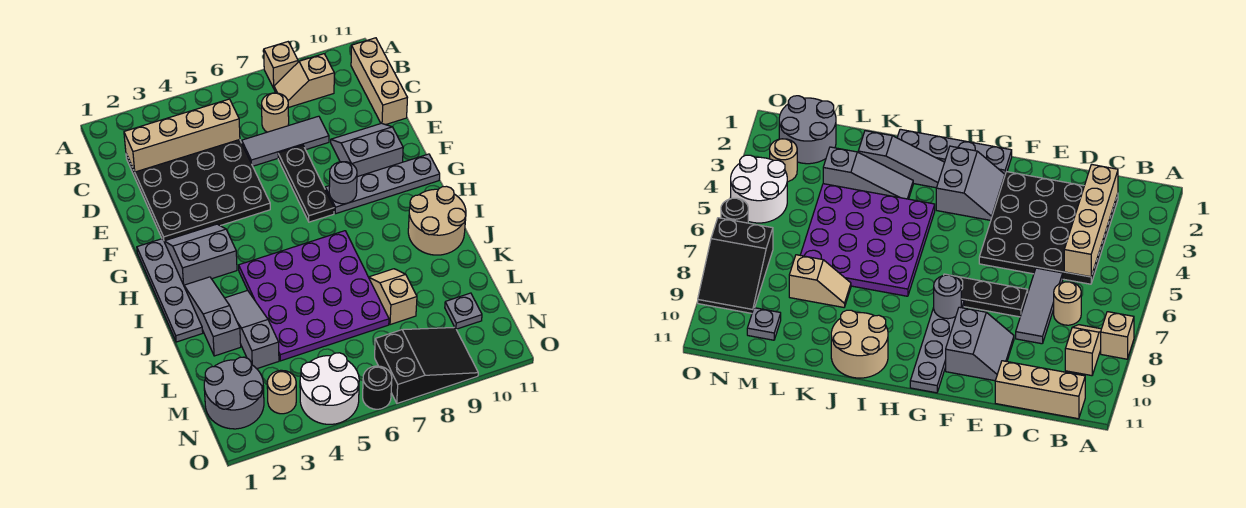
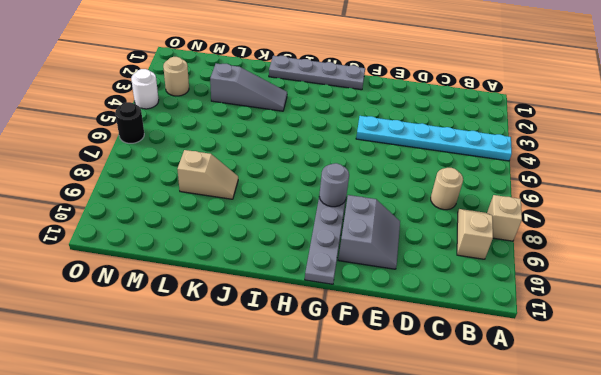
cyan 1x6 plate [356,116,512,161] -> black 4x4 plate [126,140,270,241]
white 1x1 round brick [131,69,159,109] -> white 2x2 round brick [300,353,359,424]
none -> tan 1x3 brick [351,38,407,125]
none -> grey 1x3 tile [242,116,329,166]
none -> black 1x3 plate [278,145,334,222]

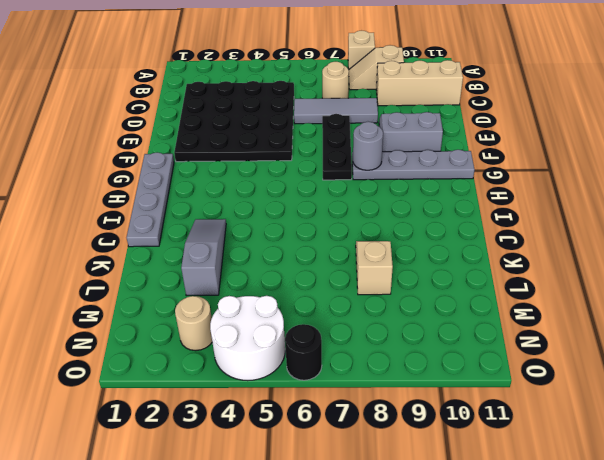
tan 1x3 brick [376,60,463,106] -> tan 1x3 brick turned to [351,38,407,125]
none -> grey 2x2 slope [164,224,237,285]
none -> grey 1x3 slope [184,277,241,356]
none -> purple 4x4 plate [239,231,389,361]

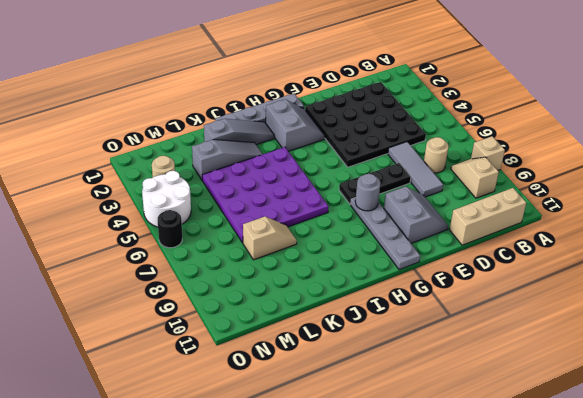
none -> tan 2x2 round brick [408,186,466,255]
none -> grey 2x2 round brick [204,357,264,429]
none -> grey 1x1 plate [445,293,482,329]

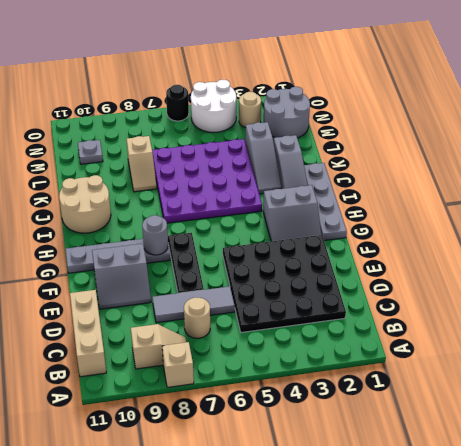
none -> black 2x3 slope [375,327,478,403]
none -> tan 1x4 brick [124,99,240,172]

